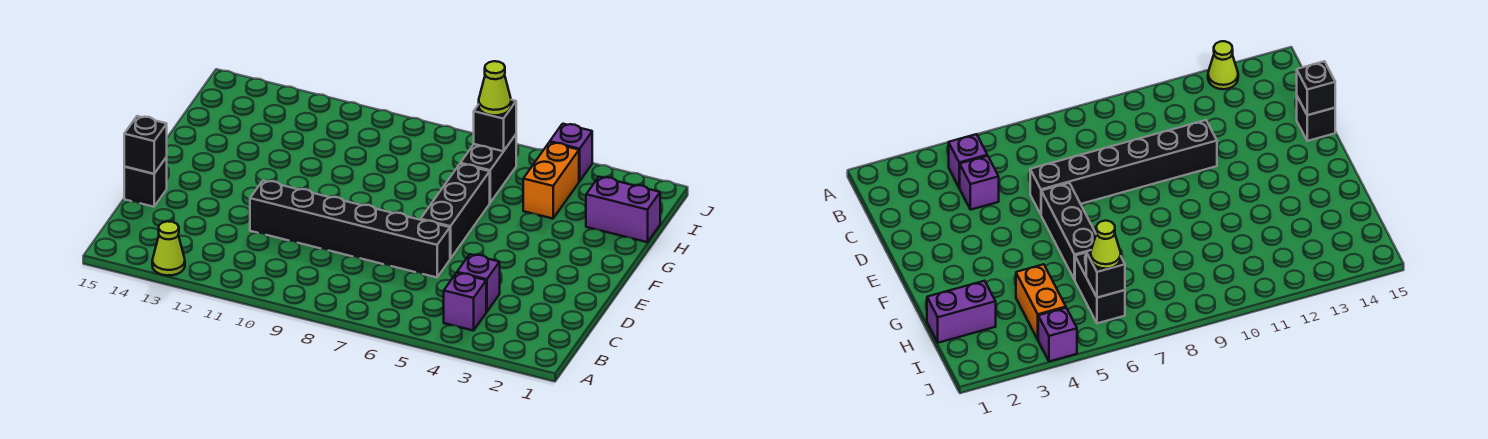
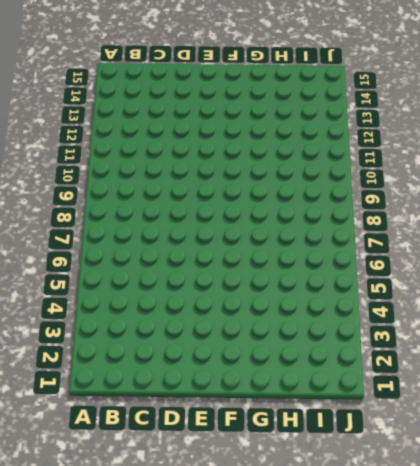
none -> lime 1x1 cone [152,221,185,275]
none -> purple 1x1 brick [444,273,486,331]
none -> purple 1x1 brick [457,254,500,312]

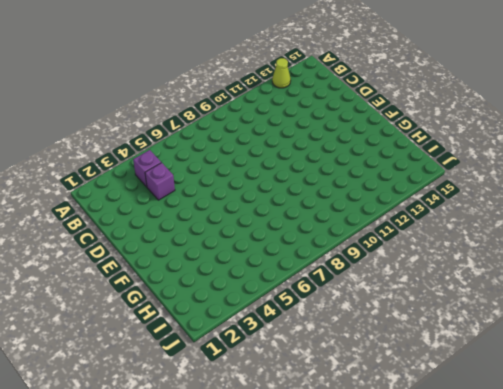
none -> black 1x6 brick [250,181,450,277]
none -> black 1x1 brick [124,157,167,207]
none -> black 1x3 brick [421,164,490,259]

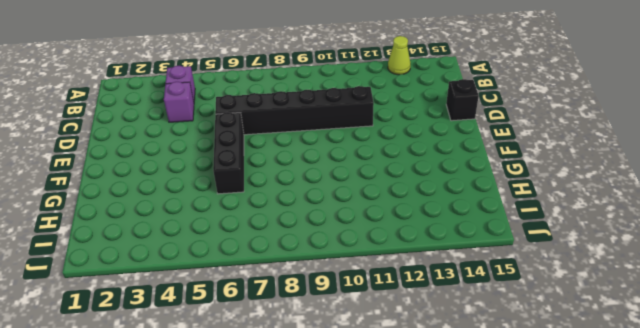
none -> purple 1x2 brick [586,177,660,242]
none -> orange 1x2 brick [523,142,579,219]
none -> black 1x2 brick [460,135,516,203]

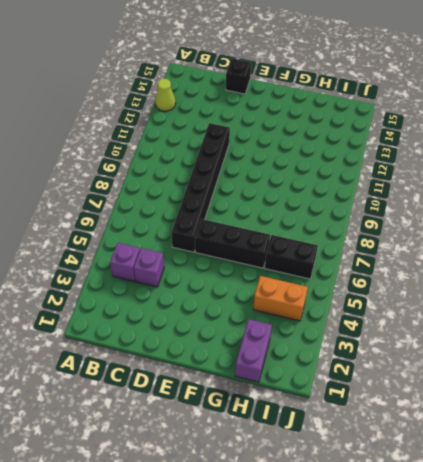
none -> purple 1x1 brick [550,124,592,181]
none -> black 1x1 brick [124,116,167,174]
none -> black 1x1 brick [474,100,516,151]

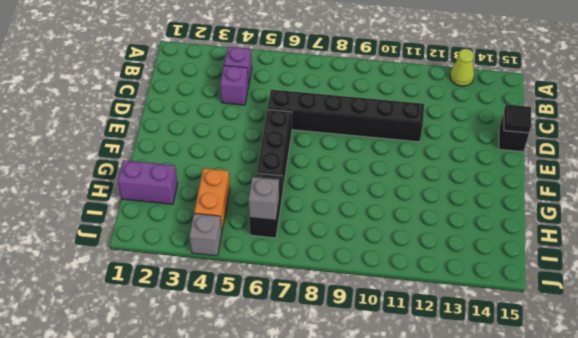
black 1x1 tile [504,105,531,133] -> black 1x1 brick [124,116,167,174]
grey 1x1 brick [248,177,279,220] -> black 1x1 brick [474,100,516,151]
grey 1x1 brick [189,213,222,256] -> purple 1x1 brick [550,124,592,181]
none -> lime 1x1 cone [479,61,511,115]

